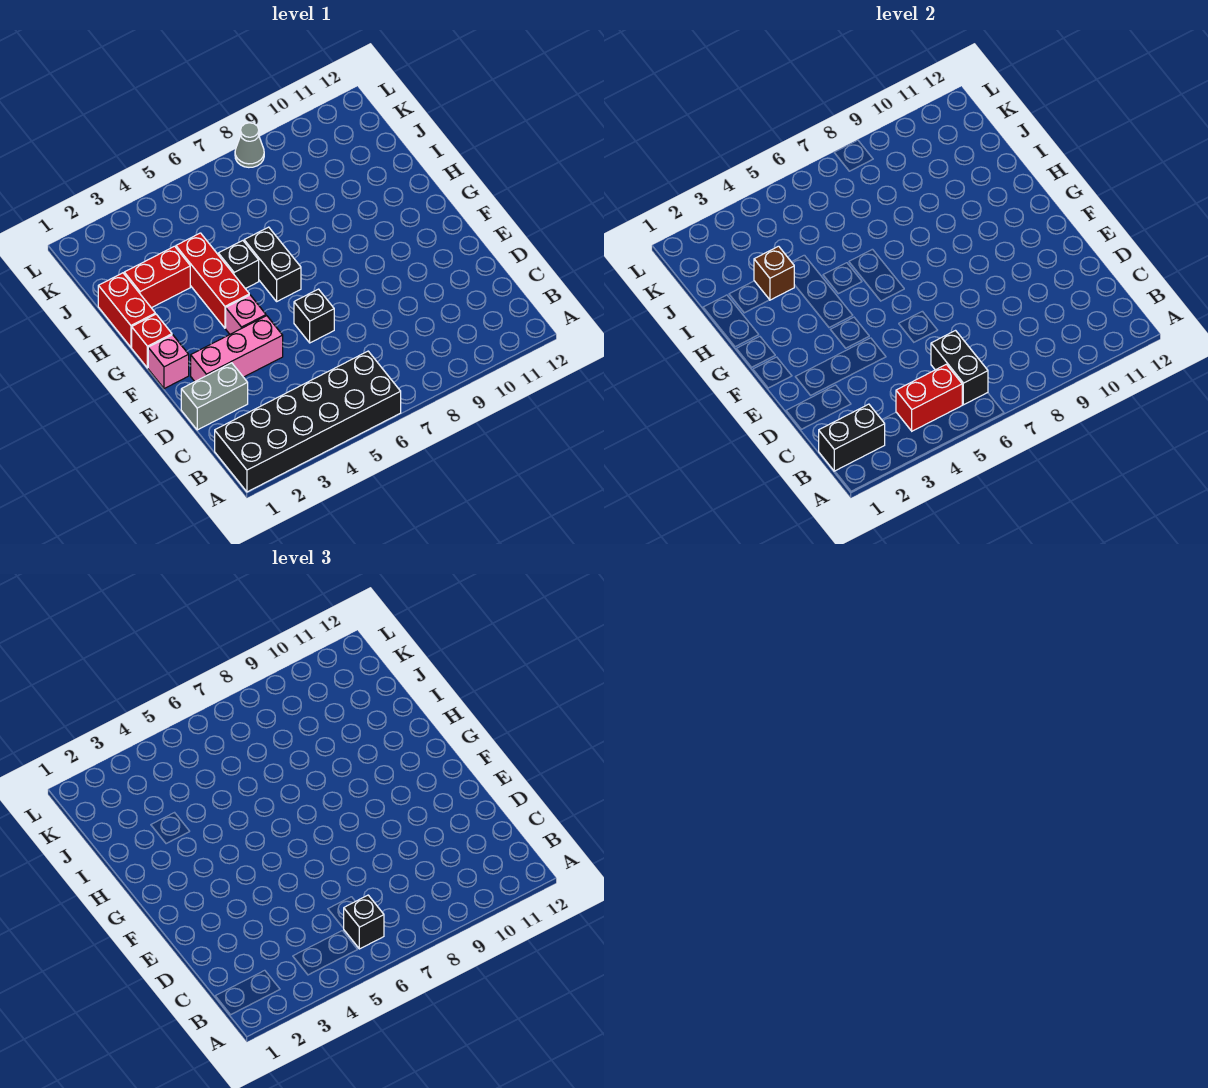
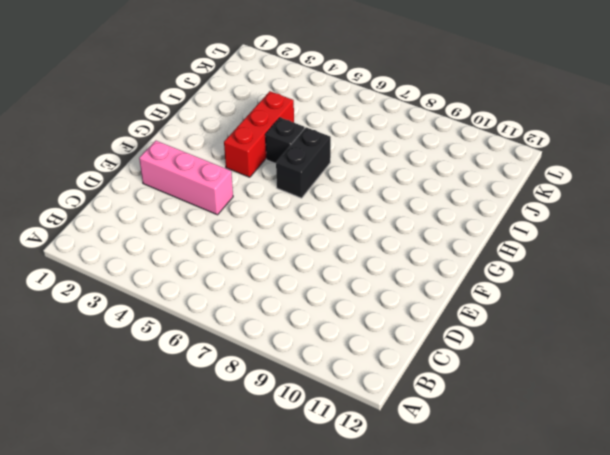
none -> black 2x6 brick [215,351,401,492]
none -> grey 1x2 brick [181,363,248,430]
none -> black 1x1 brick [294,289,334,343]

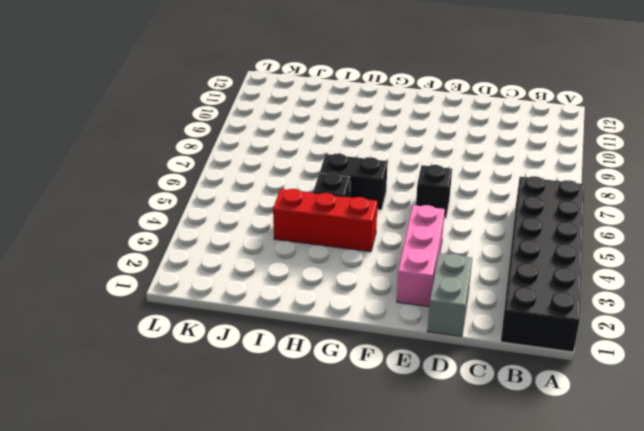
none -> pink 1x1 brick [148,335,189,389]
none -> pink 1x1 brick [226,295,266,334]
none -> red 1x1 brick [132,314,172,368]

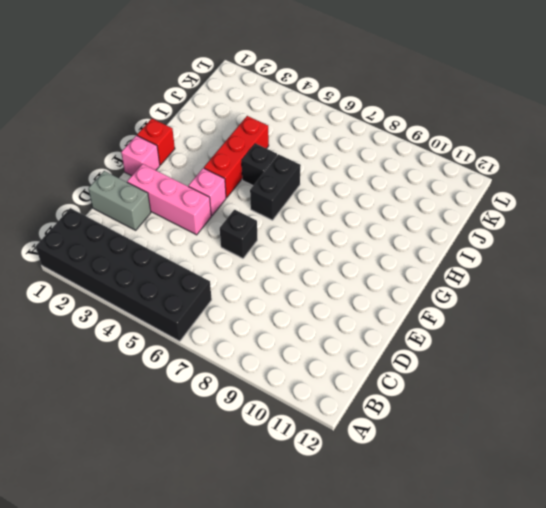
none -> red 1x2 brick [98,273,155,347]
none -> red 1x2 brick [124,246,190,308]
none -> grey 1x1 cone [235,123,264,167]

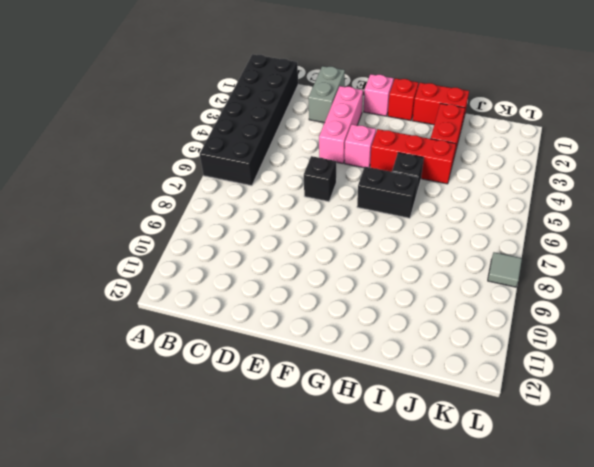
grey 1x1 tile [488,252,522,287] -> grey 1x1 cone [235,123,264,167]
none -> black 1x2 brick [819,404,885,471]
none -> red 1x2 brick [896,364,962,431]
none -> black 1x2 brick [931,331,988,405]

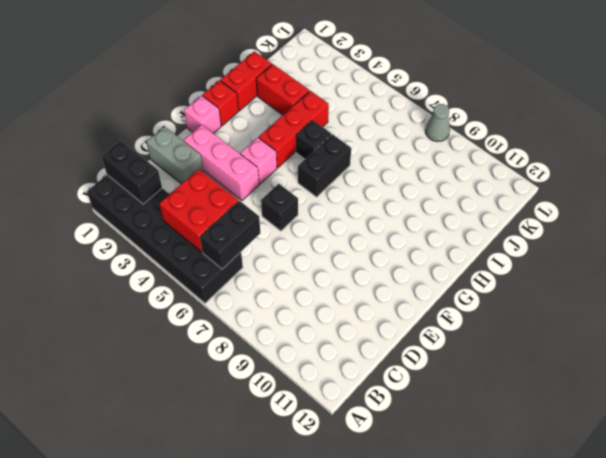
red 2x2 brick [159,169,238,252] -> red 1x2 brick [896,364,962,431]
none -> brown 1x1 brick [754,246,794,300]
none -> black 1x1 brick [344,895,384,949]

